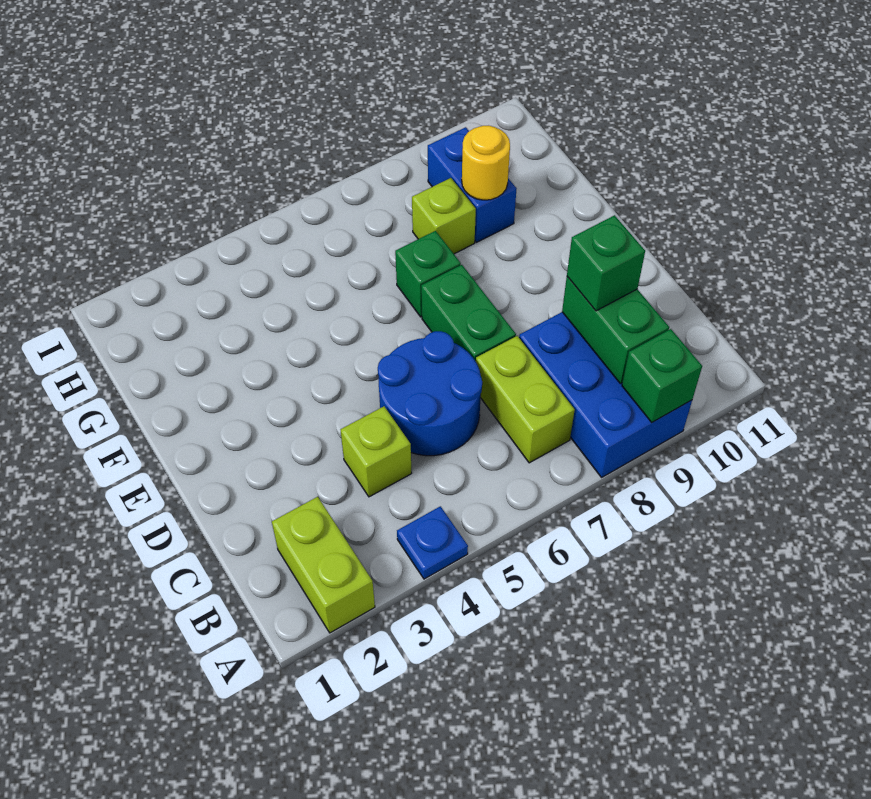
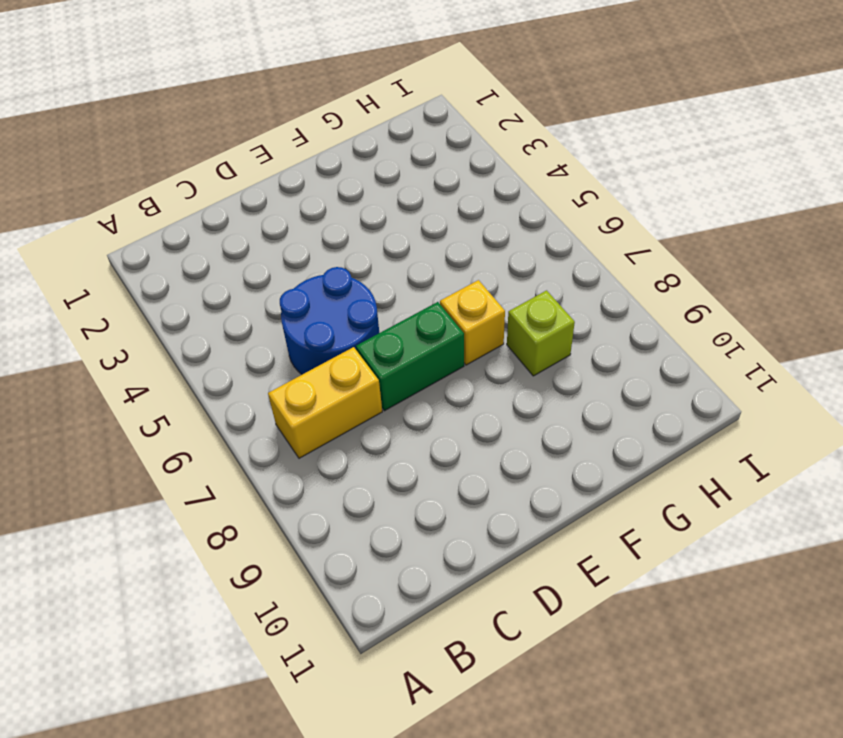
yellow 1x2 brick [268,347,382,458] -> lime 1x2 brick [476,336,575,463]
yellow 1x1 brick [440,280,505,365] -> green 1x1 brick [395,231,461,317]
none -> lime 1x2 brick [272,497,375,633]
none -> blue 1x1 plate [397,506,468,579]
none -> blue 2x3 brick [519,312,692,477]

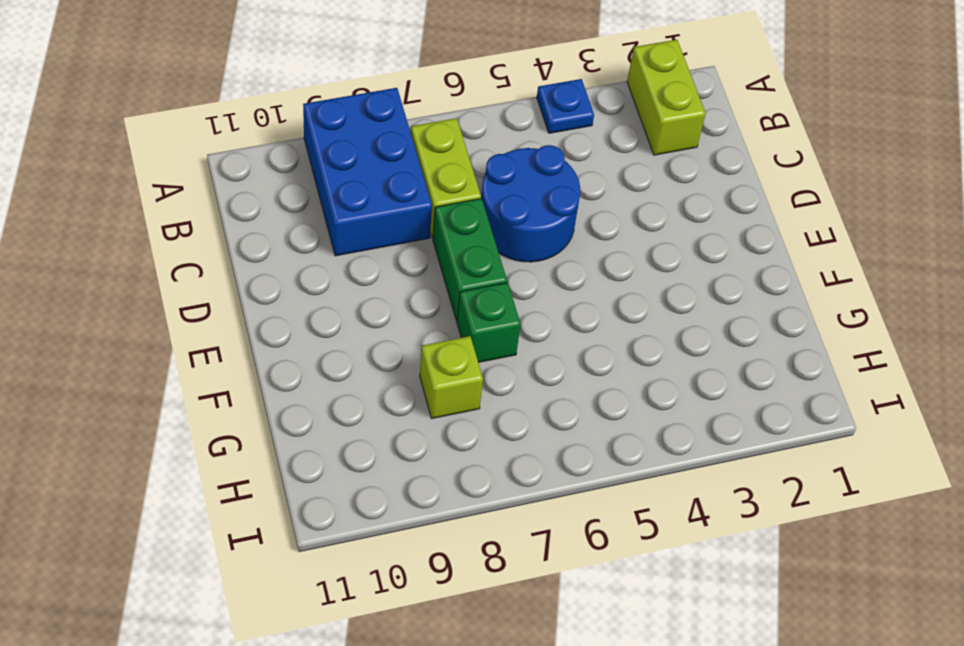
none -> lime 1x1 brick [340,406,412,497]
none -> blue 1x2 brick [428,127,517,242]
none -> green 1x1 brick [622,329,702,422]

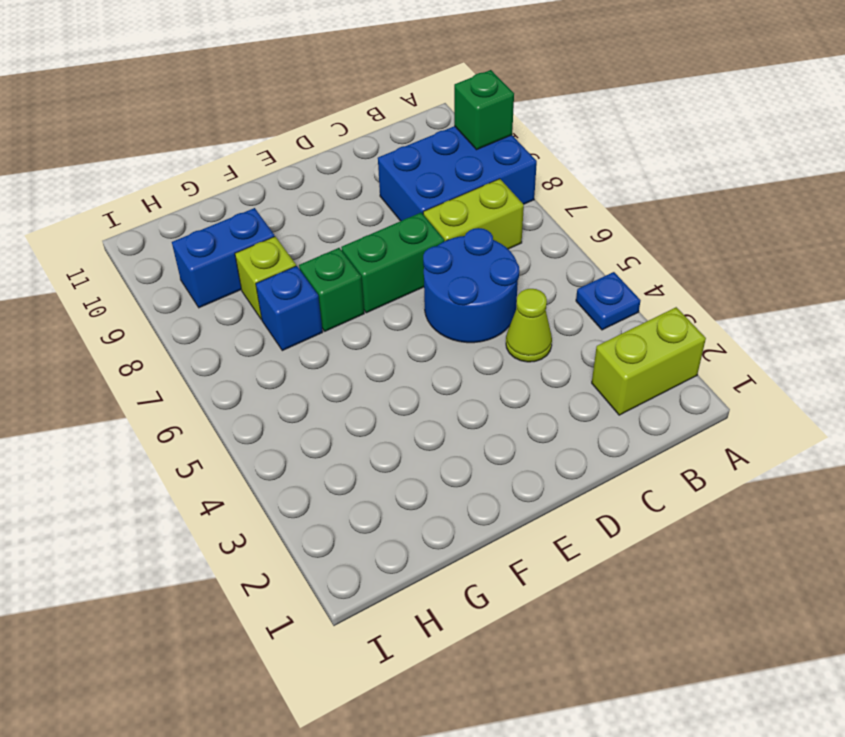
lime 1x1 cone [506,289,552,362] -> lime 1x1 brick [340,406,412,497]
blue 1x1 brick [256,266,323,351] -> none
none -> green 1x2 brick [562,277,669,384]
none -> yellow 1x1 round brick [462,126,510,200]
none -> green 1x1 brick [567,215,645,311]

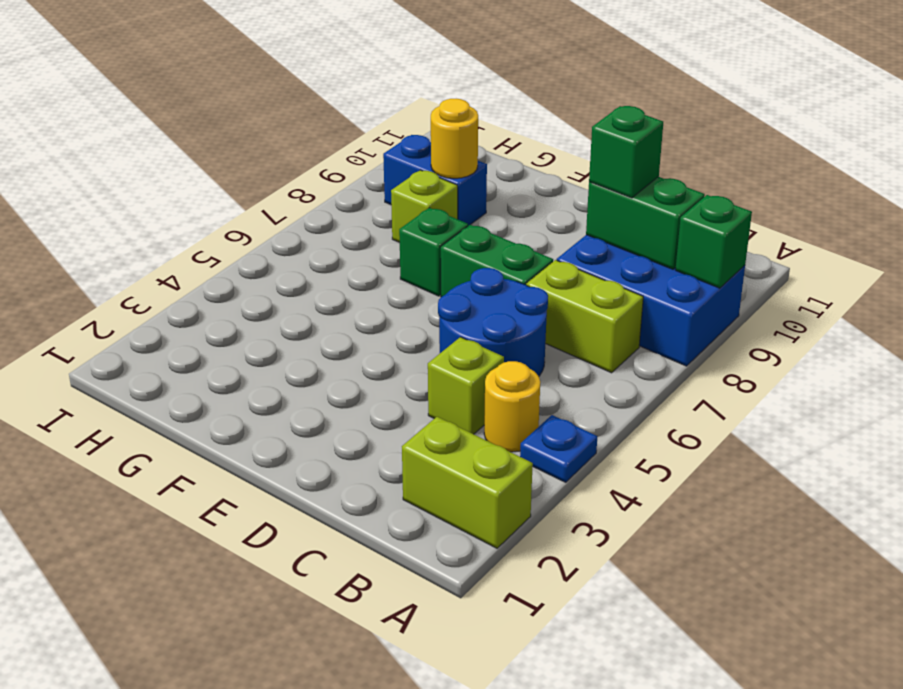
yellow 1x1 round brick [484,361,540,452] -> none

